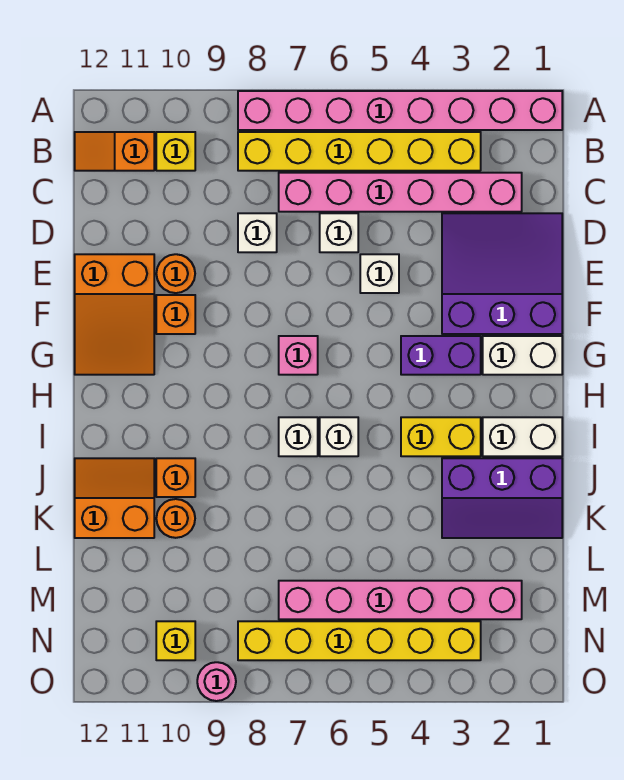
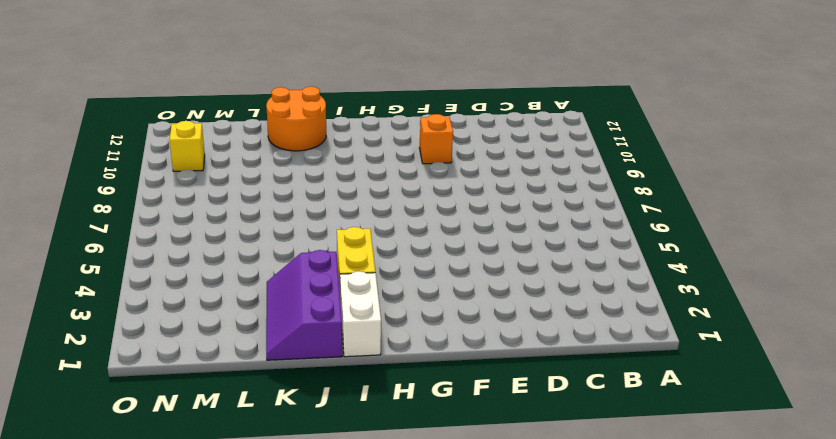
orange 2x2 round brick [266,87,326,151] -> orange 2x2 slope [75,458,154,538]
none -> pink 1x8 brick [238,91,562,130]
none -> yellow 1x6 brick [238,132,481,171]
none -> yellow 1x1 brick [156,132,195,171]

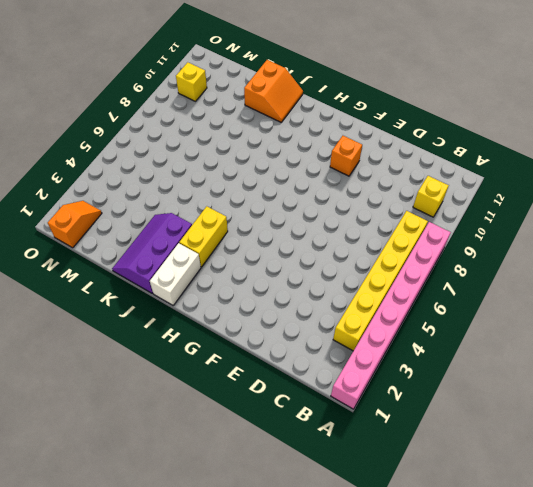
orange 1x2 slope [48,201,102,248] -> orange 1x2 slope moved to [75,132,154,171]
none -> pink 1x6 brick [279,173,522,212]
none -> purple 3x3 slope [442,213,562,334]
none -> white 1x1 brick [320,213,358,252]

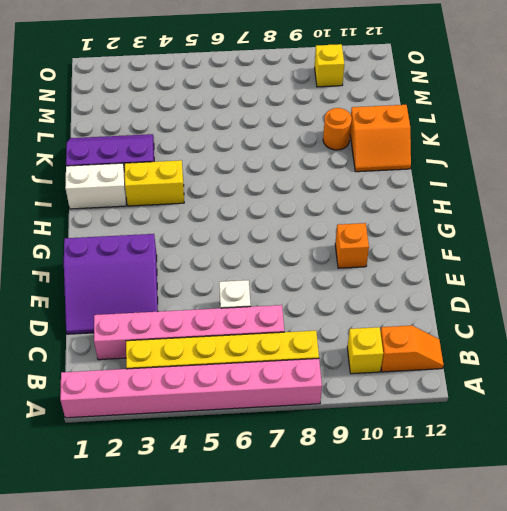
none -> white 1x1 brick [238,213,277,252]
none -> white 1x1 brick [360,254,399,293]
none -> orange 1x1 round brick [156,254,195,293]

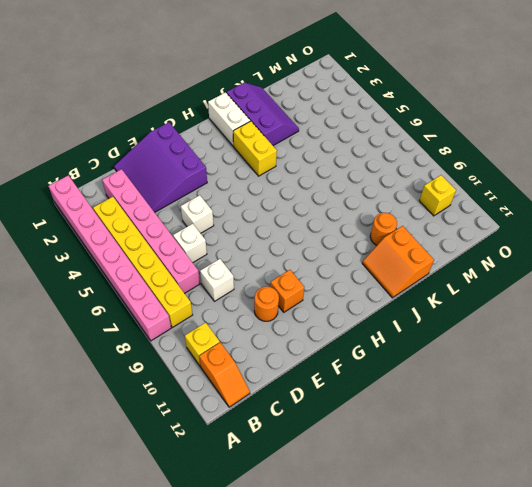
none -> orange 2x3 slope [75,254,154,375]
none -> white 1x2 brick [483,336,562,375]
none -> purple 1x2 brick [401,336,481,375]

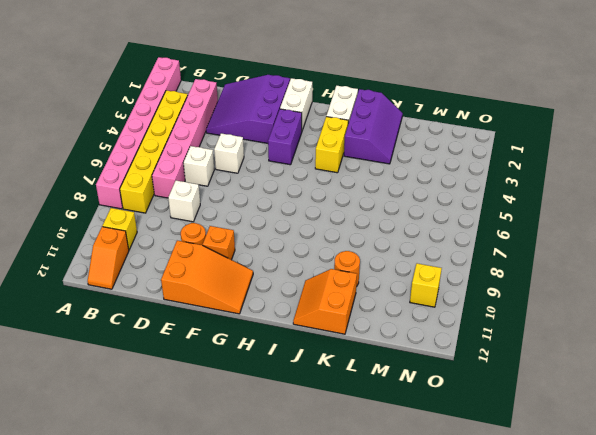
none -> pink 1x1 brick [279,336,318,375]
none -> white 1x1 brick [320,417,358,456]
none -> white 1x1 brick [279,417,318,456]

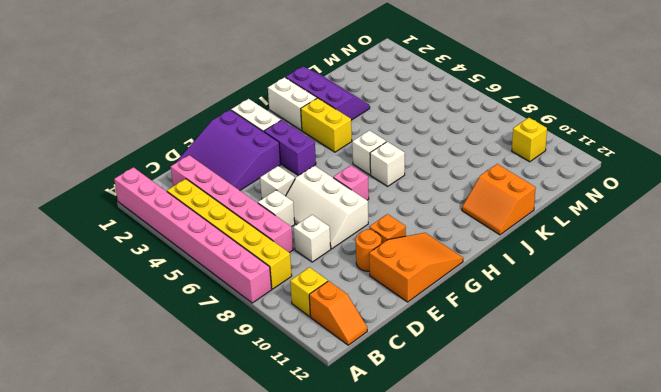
white 2x3 slope [286,166,368,249] -> none
none -> orange 1x1 brick [156,458,195,497]
none -> orange 1x1 round brick [156,499,195,538]
none -> pink 1x6 brick [279,581,522,619]

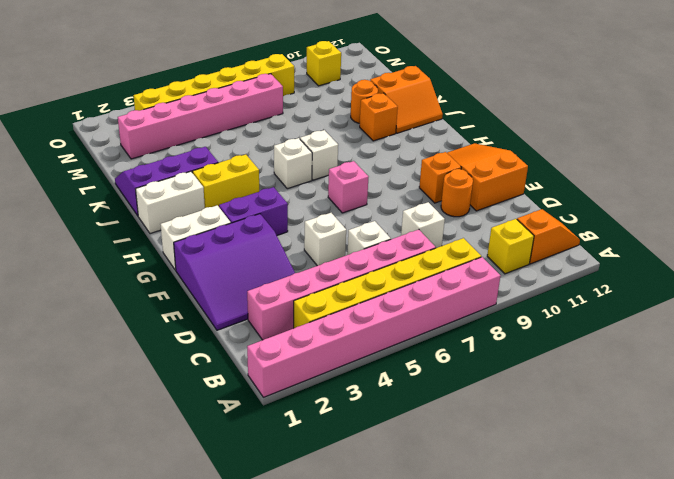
none -> pink 1x1 round brick [197,662,236,701]

